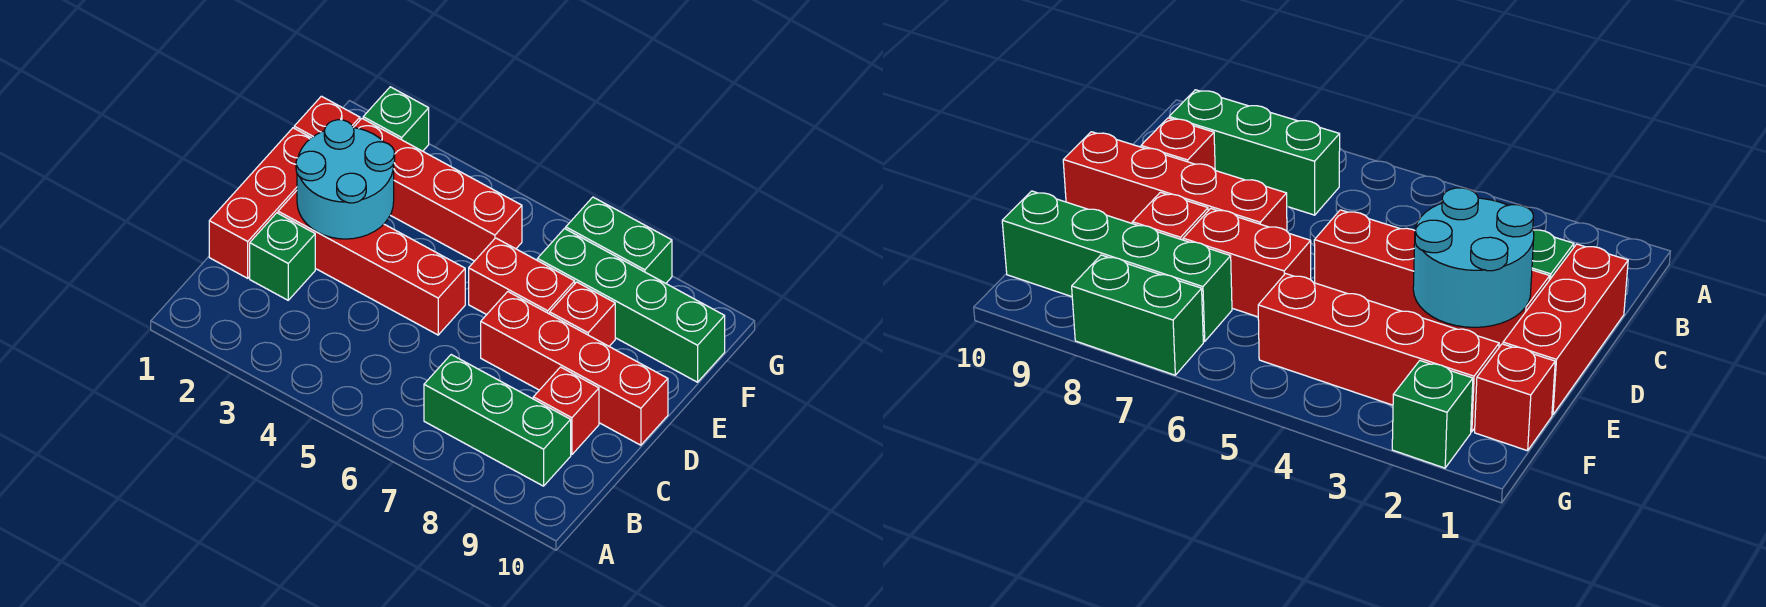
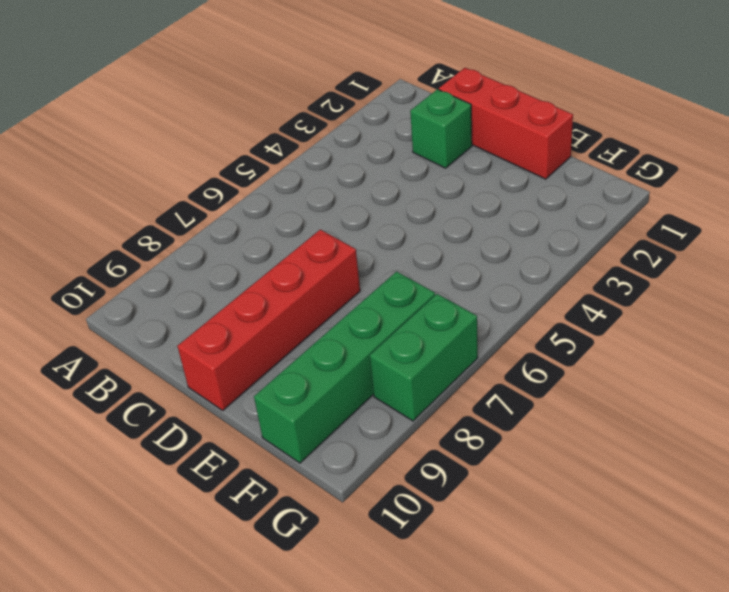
none -> green 1x3 brick [424,355,571,486]
none -> red 1x1 brick [533,367,599,455]
none -> red 1x4 brick [278,191,465,335]

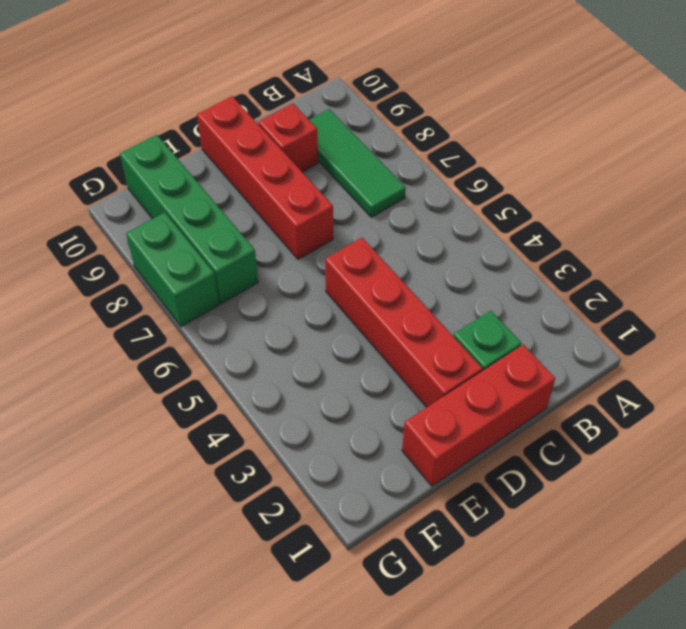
green 1x3 tile [309,109,406,217] -> green 1x3 brick [424,355,571,486]
none -> red 1x2 brick [469,238,575,315]
none -> red 1x1 brick [550,282,615,346]
none -> red 1x1 brick [294,96,360,138]

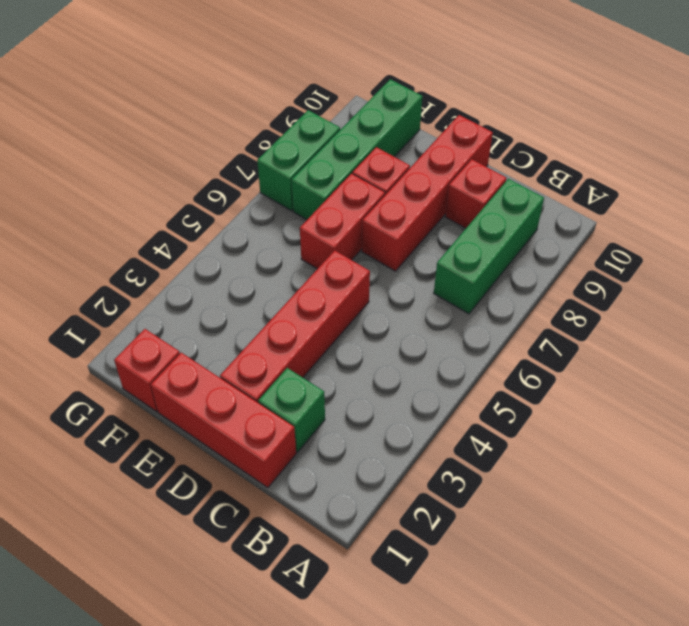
none -> red 1x4 brick [353,119,522,261]
none -> green 1x1 brick [363,87,429,151]
none -> cyan 2x2 round brick [296,120,395,239]

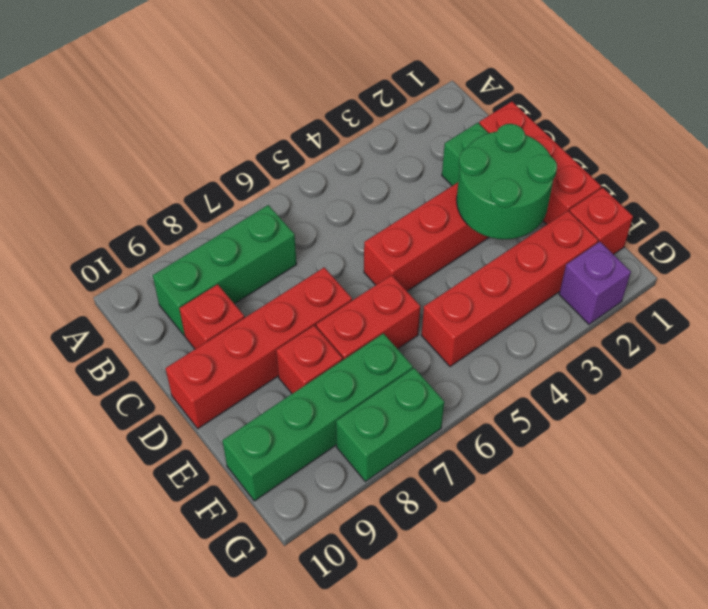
green 2x2 round brick [457,124,557,239] -> cyan 2x2 round brick [296,120,395,239]
purple 1x1 brick [559,242,631,324] -> green 1x1 brick [363,87,429,151]

